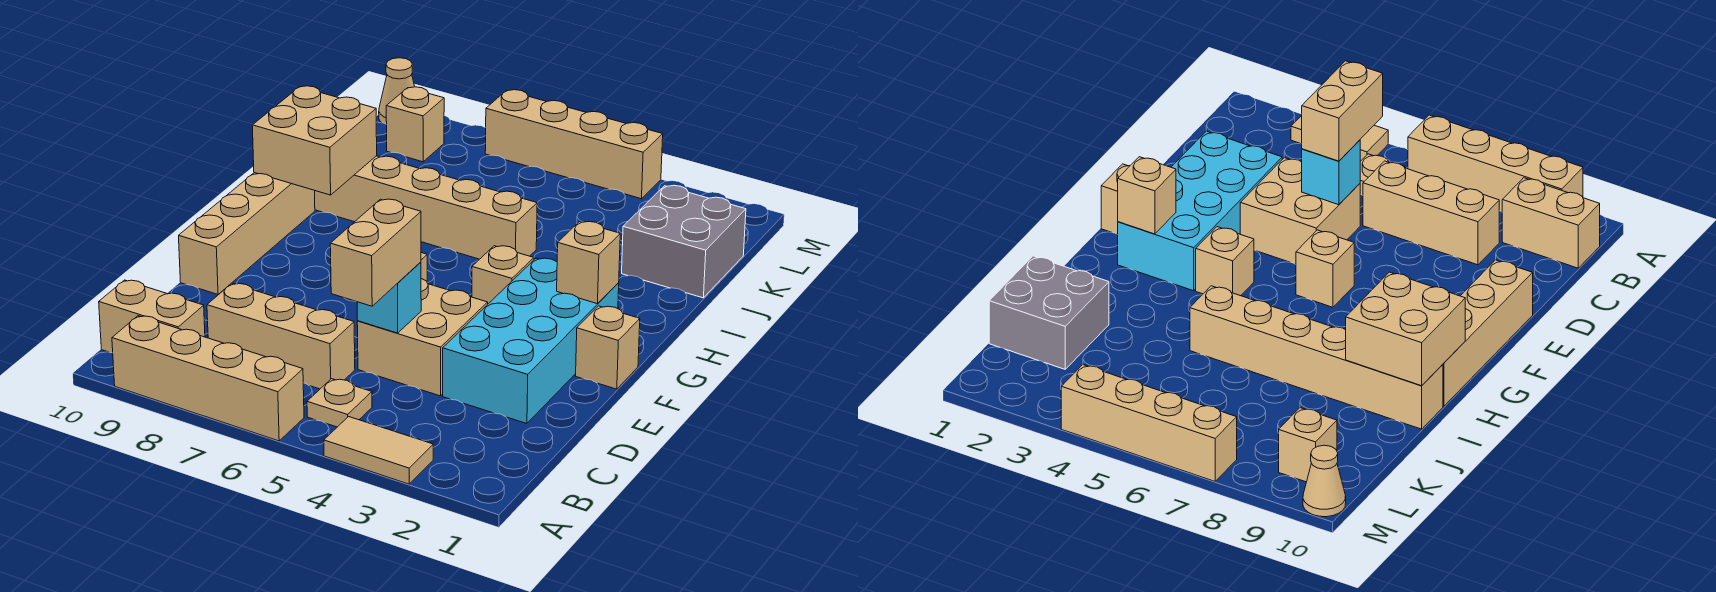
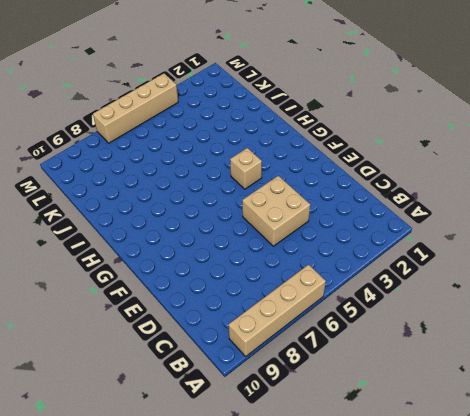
none -> tan 1x2 tile [324,417,433,484]
none -> tan 1x1 plate [307,379,372,427]
none -> tan 1x2 brick [99,280,205,353]

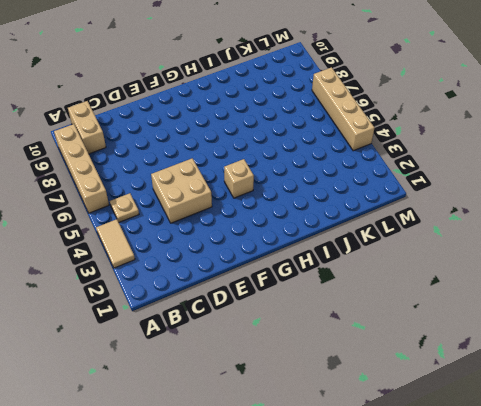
none -> tan 1x3 brick [207,283,355,389]
none -> cyan 2x4 brick [443,258,619,424]
none -> tan 1x4 brick [179,173,315,294]

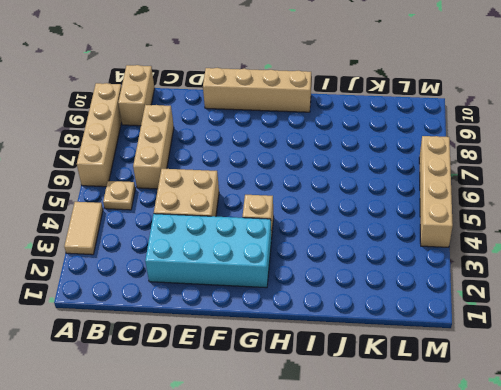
none -> tan 1x1 brick [576,306,640,389]
none -> tan 1x1 brick [1296,230,1354,307]
none -> tan 1x6 brick [315,156,537,259]

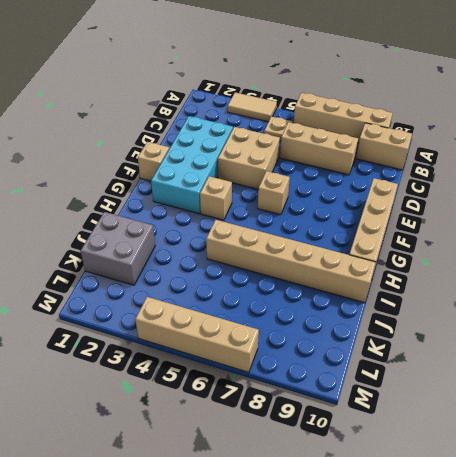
none -> tan 1x1 brick [386,87,444,162]
none -> tan 1x1 cone [379,58,415,124]
none -> cyan 1x1 brick [357,262,421,333]

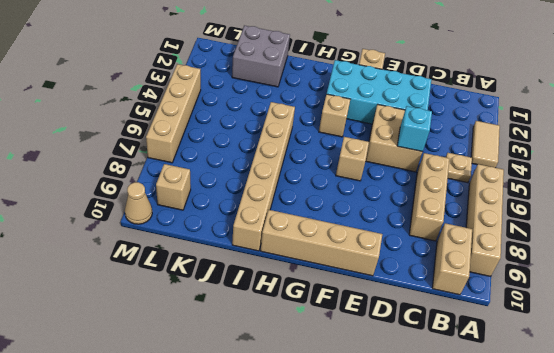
none -> tan 1x1 brick [557,222,620,304]
none -> tan 2x2 brick [252,86,377,195]
none -> tan 1x2 brick [330,199,421,306]

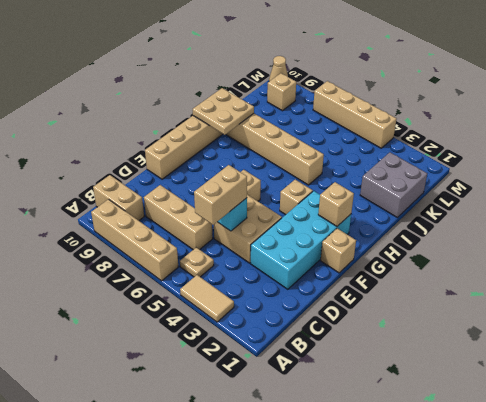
tan 2x2 plate [193,88,254,135] -> tan 2x2 brick [252,86,377,195]

